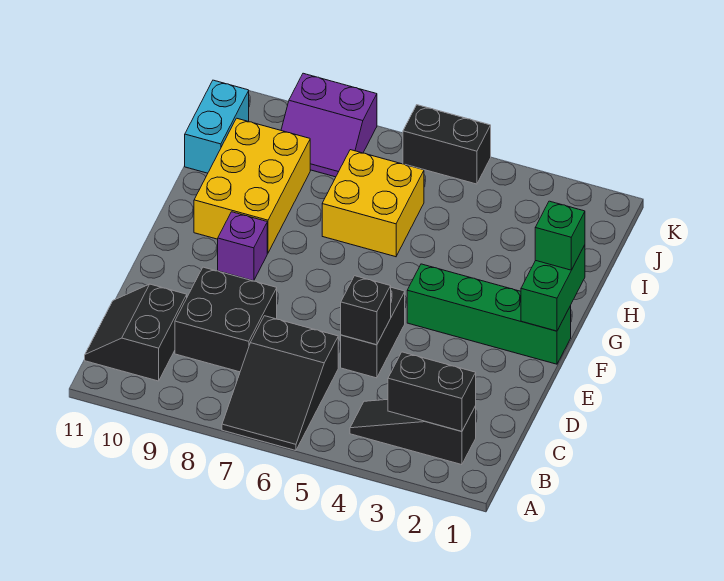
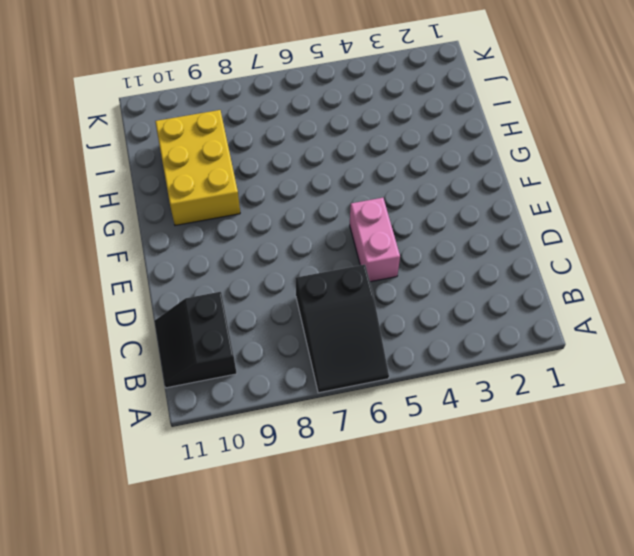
pink 1x2 brick [350,198,400,282] -> black 1x2 brick [341,287,405,378]
none -> black 1x3 slope [350,400,476,465]
none -> black 2x2 brick [175,267,277,372]
none -> green 1x4 brick [407,264,571,364]

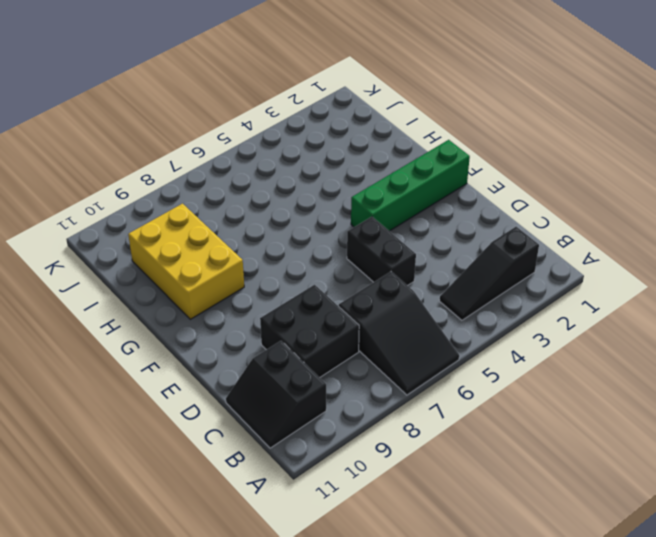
none -> purple 1x1 brick [218,212,267,281]
none -> yellow 2x2 brick [322,150,424,257]
none -> cyan 1x2 brick [185,80,249,173]

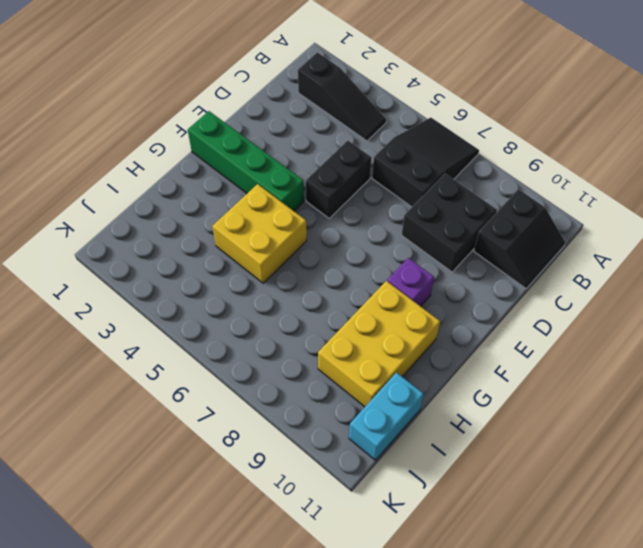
yellow 2x2 brick [212,184,307,283] -> yellow 2x2 brick moved to [322,150,424,257]
none -> purple 2x2 slope [281,73,377,177]
none -> black 1x2 brick [403,105,491,184]
none -> black 1x2 brick [388,352,476,431]

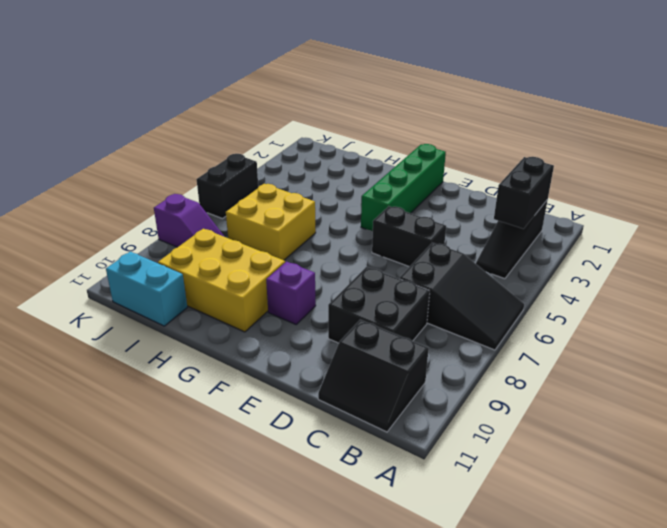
purple 1x2 slope [154,194,225,247] -> purple 2x2 slope [281,73,377,177]
none -> black 1x1 brick [341,276,391,345]
none -> green 1x2 brick [521,245,585,331]
none -> green 1x1 brick [535,201,585,270]

